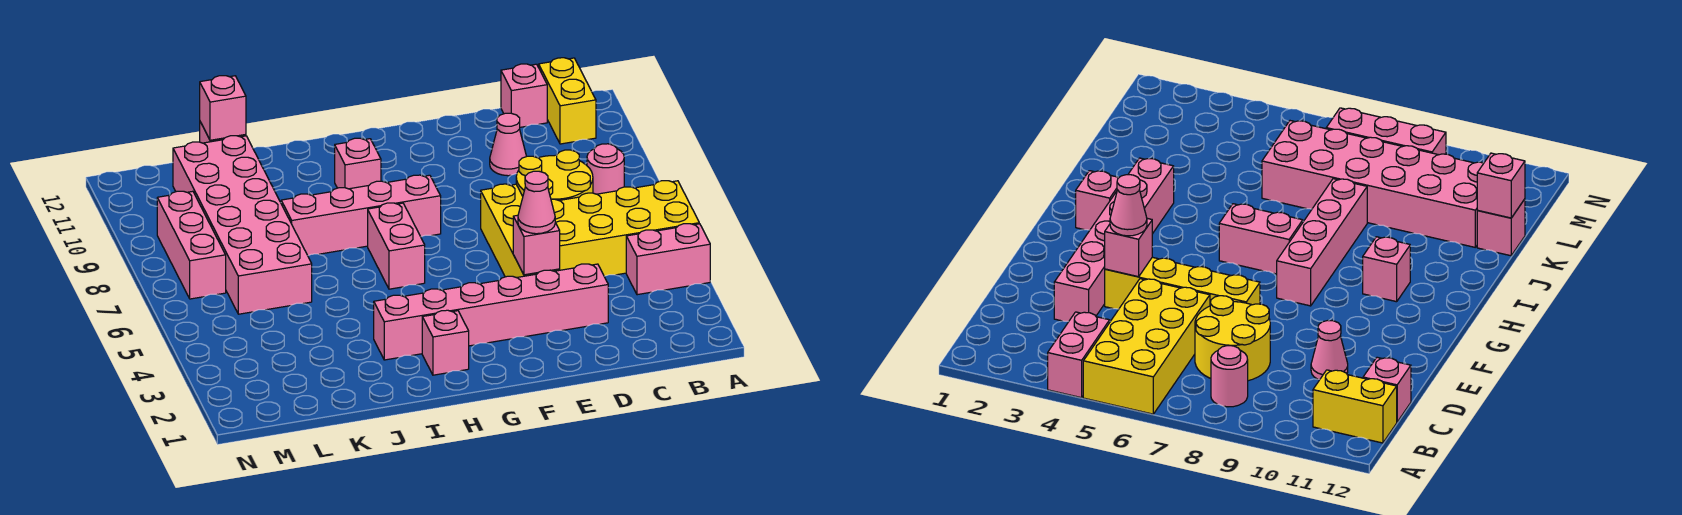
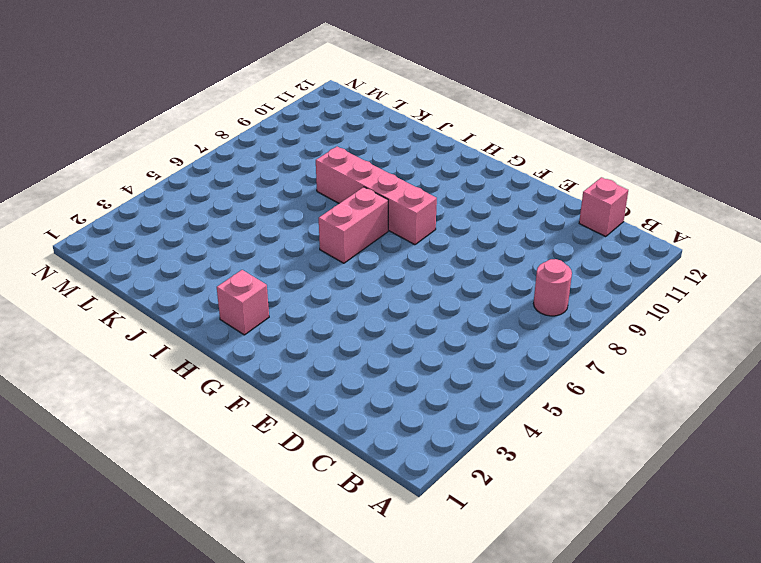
none -> pink 1x2 brick [626,224,710,295]
none -> yellow 2x4 brick [551,181,699,276]
none -> yellow 1x2 brick [539,58,596,144]

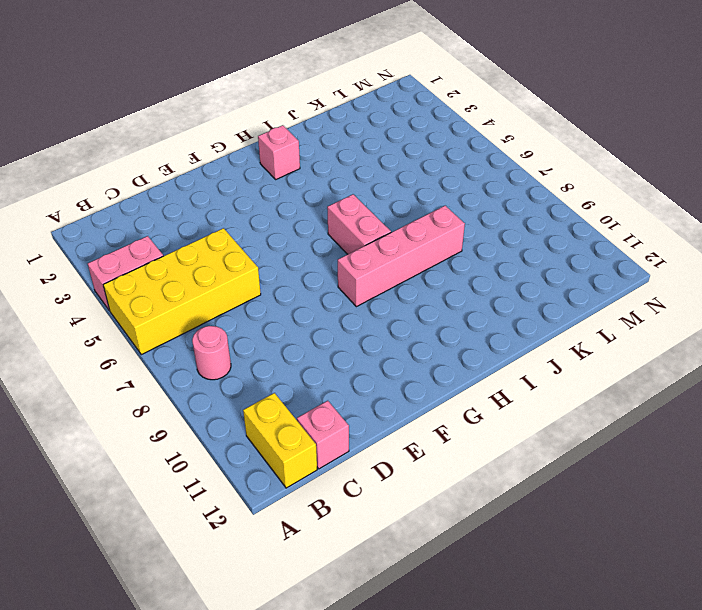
none -> yellow 2x2 round brick [516,150,593,200]
none -> pink 1x6 brick [374,264,608,360]
none -> pink 1x1 cone [490,113,527,176]

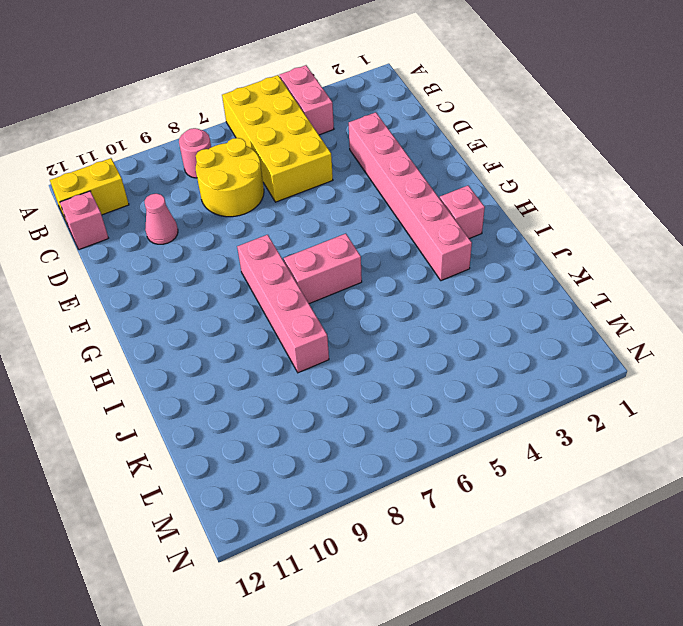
none -> yellow 1x4 brick [481,184,560,278]
none -> pink 1x1 brick [335,138,381,189]
none -> pink 2x6 brick [173,136,312,314]

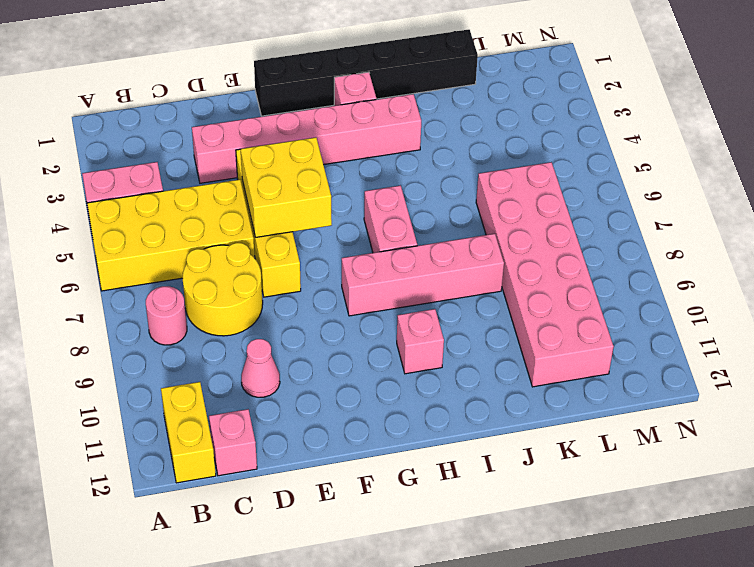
yellow 2x2 brick [241,138,332,238] -> none
black 1x6 brick [254,30,478,116] -> none
none -> pink 1x1 brick [1477,199,1525,256]
none -> pink 1x3 brick [157,191,226,299]
none -> pink 1x1 brick [513,215,560,275]

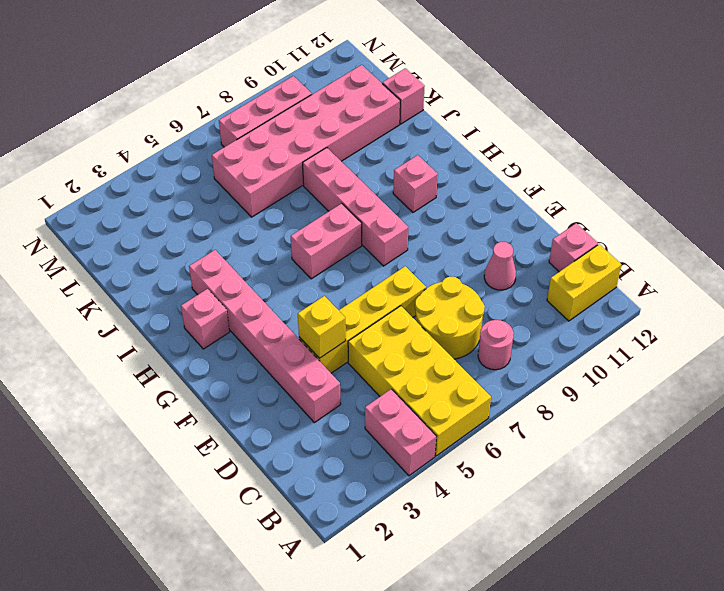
yellow 1x1 brick [298,296,346,358] -> pink 1x1 brick [513,215,560,275]
none -> pink 1x1 brick [200,76,246,140]
none -> pink 1x1 cone [518,171,556,234]

